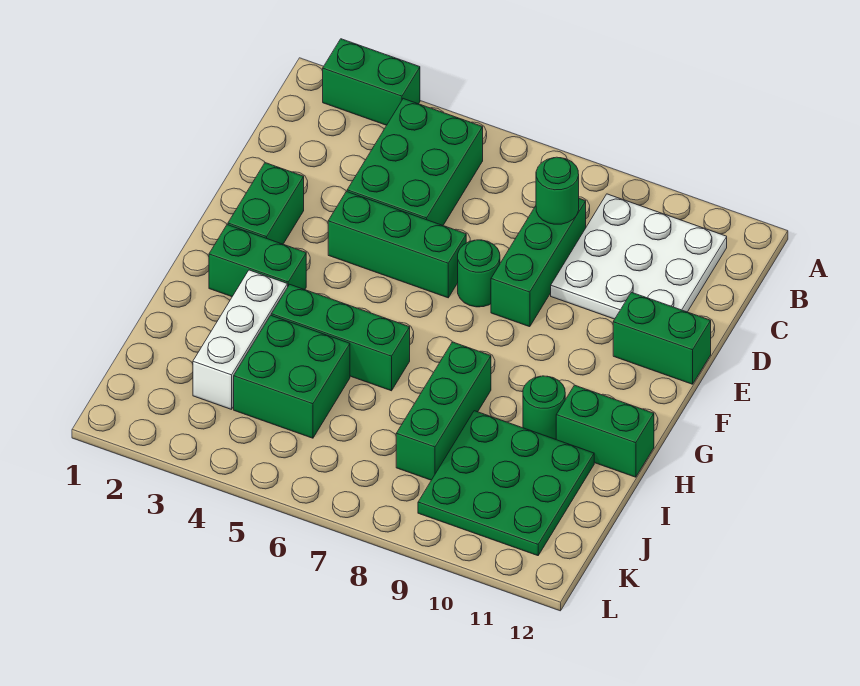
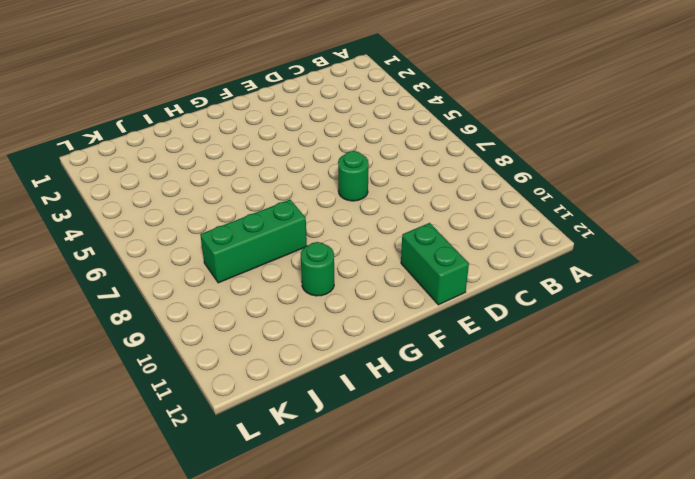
none -> green 1x2 brick [323,39,420,125]
none -> green 2x3 brick [347,99,483,225]
none -> white 3x3 plate [551,194,727,319]

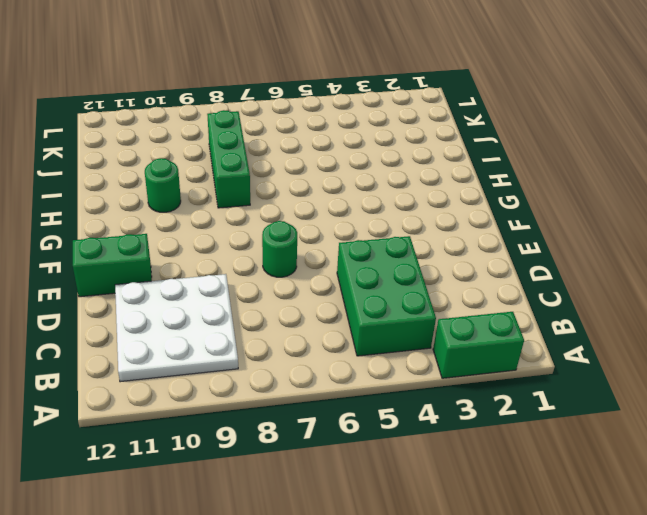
none -> green 1x3 brick [491,199,586,327]
none -> green 1x2 brick [228,163,304,244]
none -> green 1x3 brick [328,191,466,298]

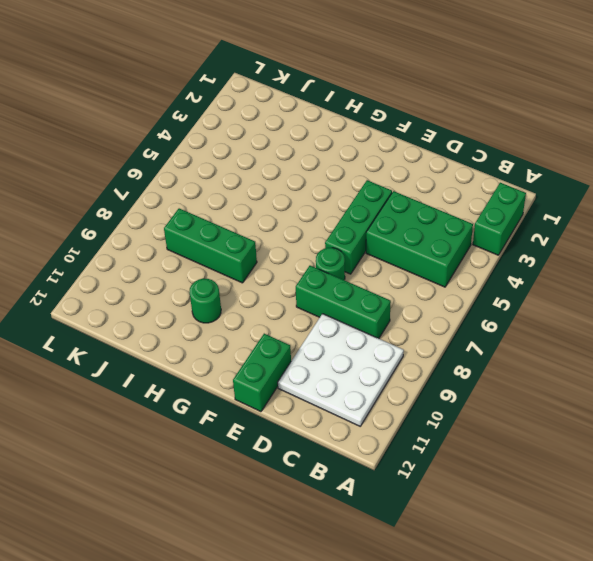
none -> green 1x2 brick [228,163,304,244]
none -> green 1x2 brick [209,225,306,297]
none -> white 1x3 brick [193,270,288,409]

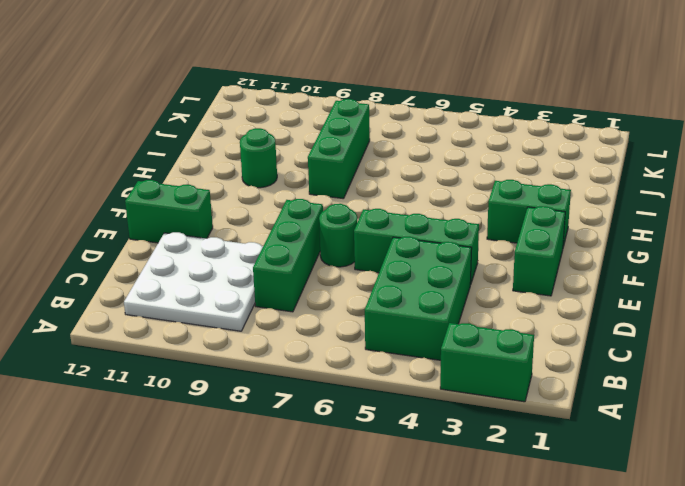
none -> white 1x3 brick [193,270,288,409]
none -> green 1x3 brick [271,284,410,391]
none -> green 1x2 brick [556,385,654,477]

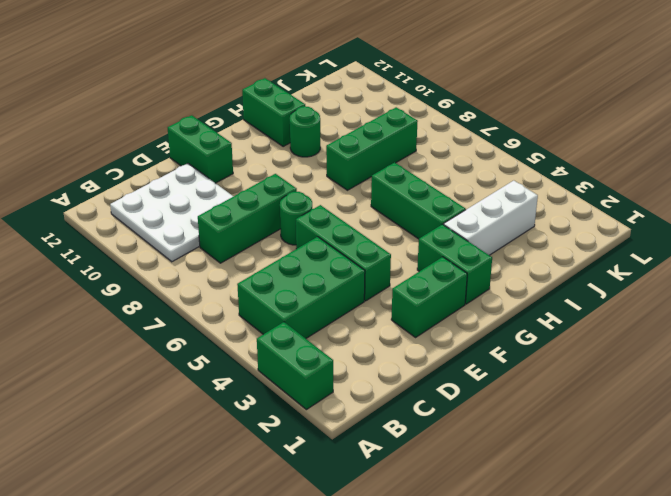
none -> green 2x2 brick [234,316,350,438]
none -> green 3x3 plate [418,411,594,556]
none -> green 1x1 round brick [536,157,579,224]

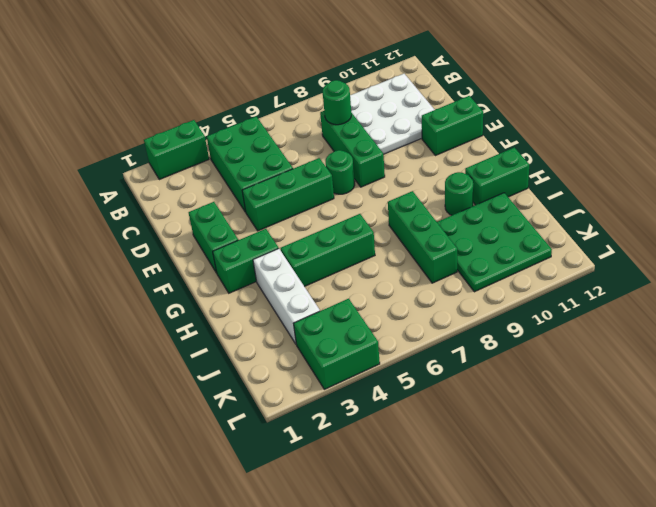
green 2x2 brick [294,299,380,389] -> green 2x2 brick moved to [234,316,350,438]

